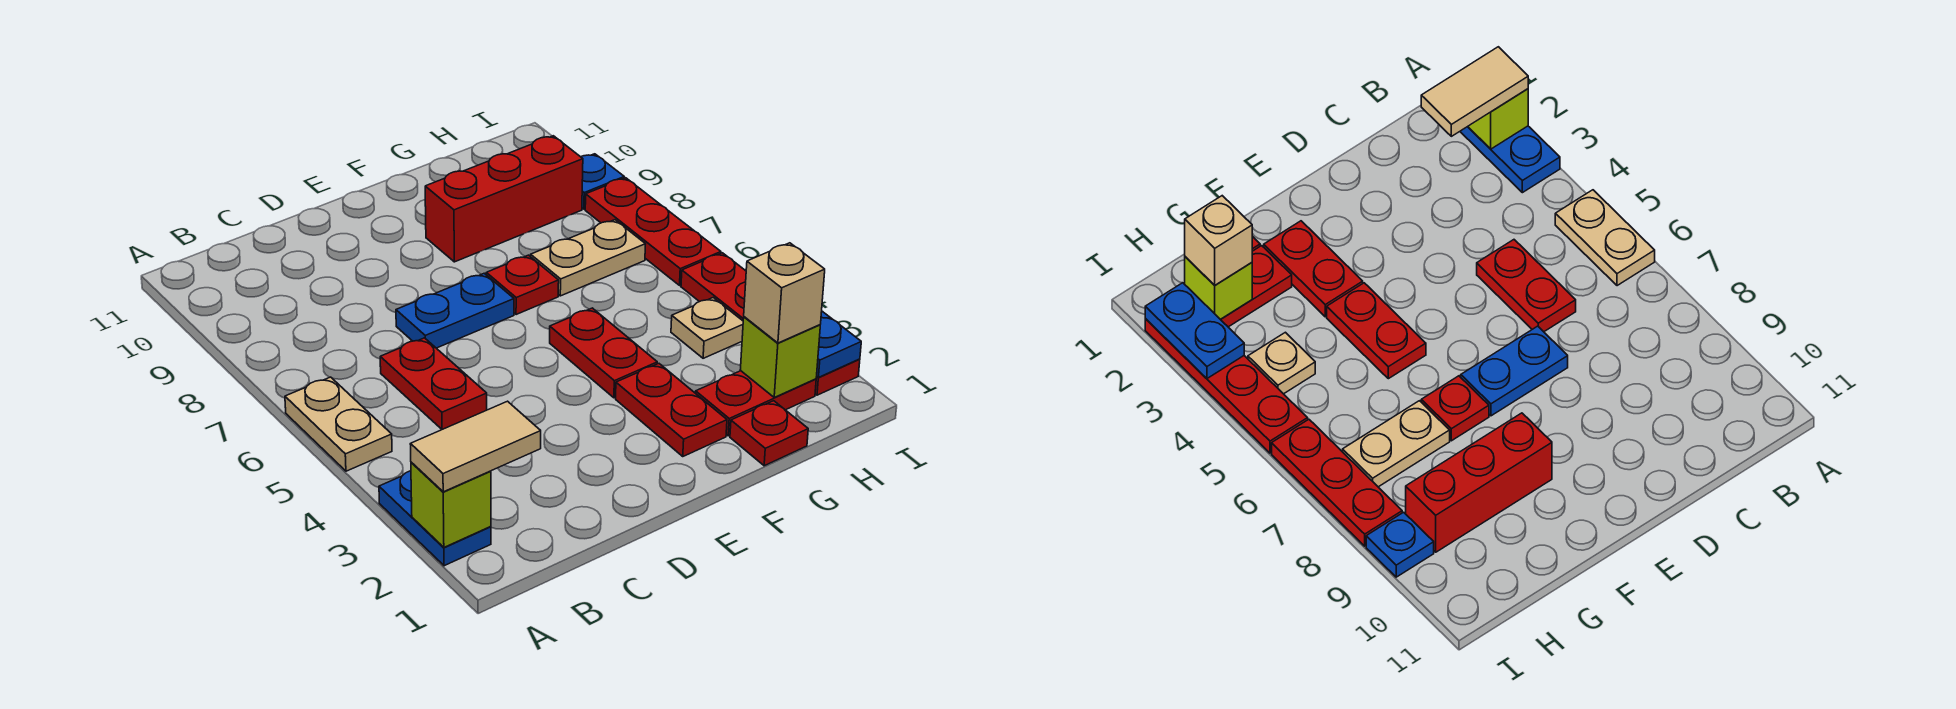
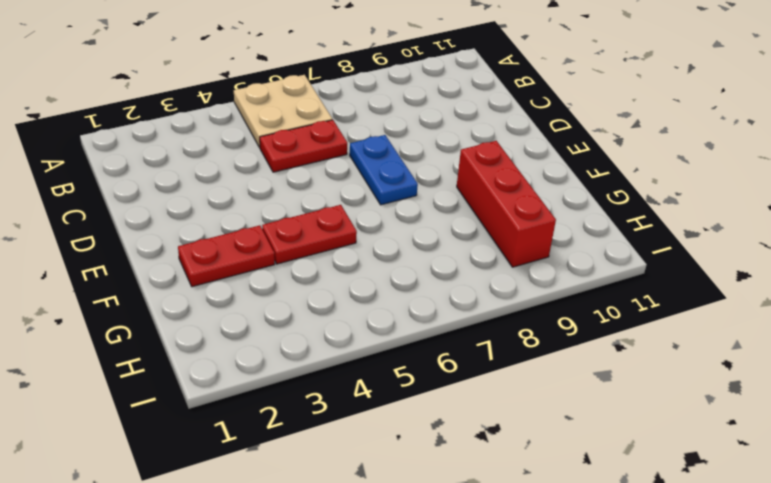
tan 2x2 plate [234,75,332,148] -> tan 1x2 plate [285,377,392,471]
none -> blue 1x2 plate [379,471,491,566]
none -> red 1x1 plate [486,255,559,315]
none -> red 1x1 plate [730,401,808,466]

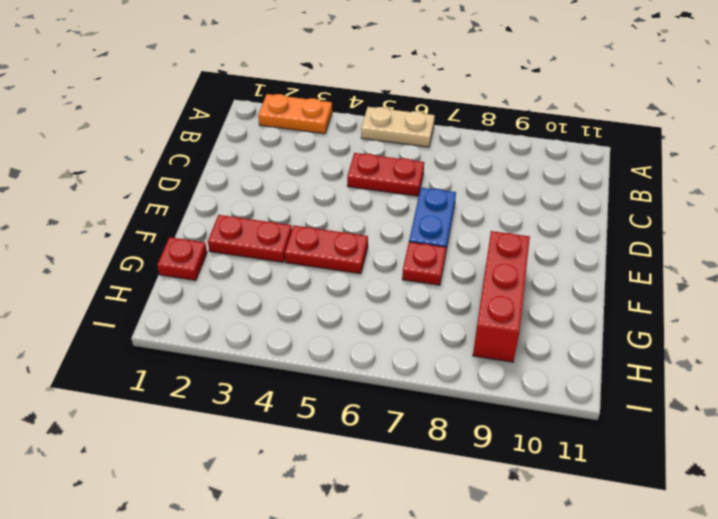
orange 1x2 plate [258,94,332,134] -> blue 1x2 plate [379,471,491,566]
none -> red 1x2 plate [696,371,816,436]
none -> tan 1x2 plate [531,220,645,296]
none -> tan 1x1 plate [671,298,743,358]

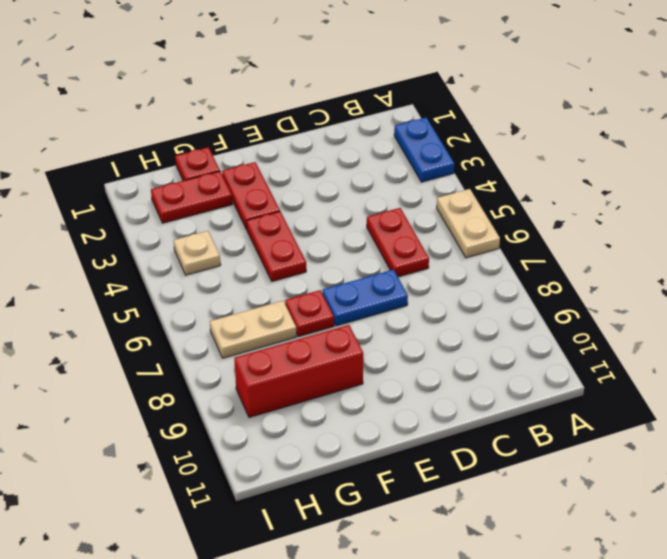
none -> red 1x4 plate [681,253,860,395]
none -> red 1x3 plate [585,178,721,285]
none -> blue 1x1 plate [581,154,624,209]

